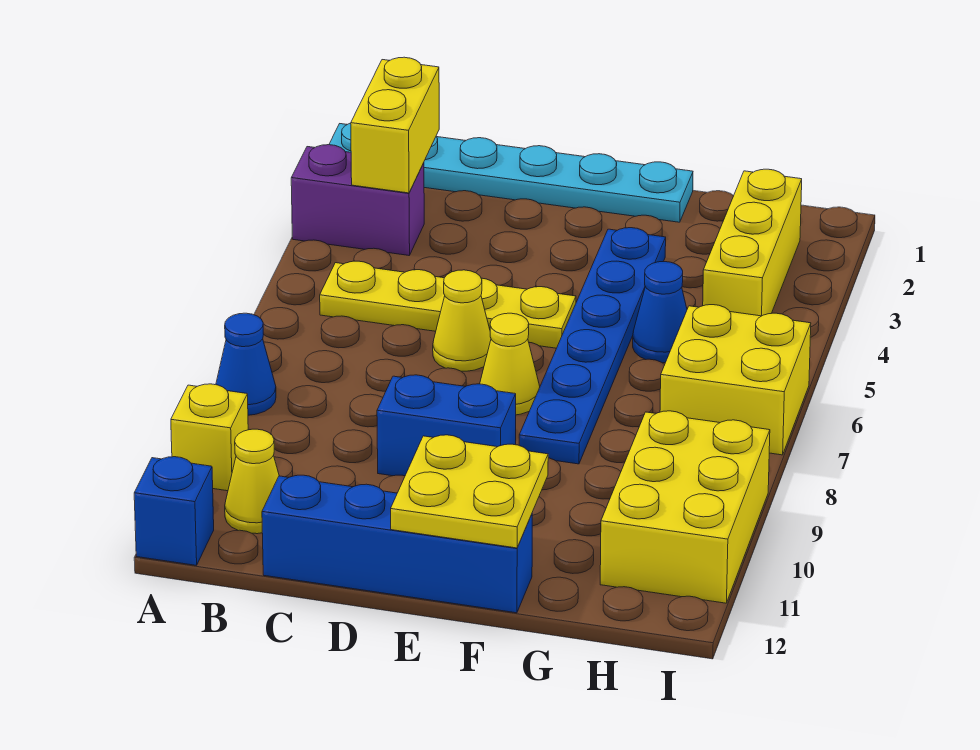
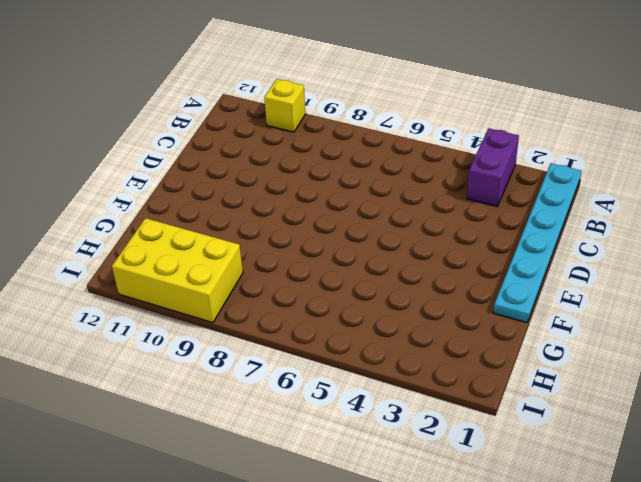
none -> blue 1x1 cone [216,313,276,415]
none -> blue 1x1 brick [134,457,214,565]
none -> yellow 1x4 plate [320,261,576,348]

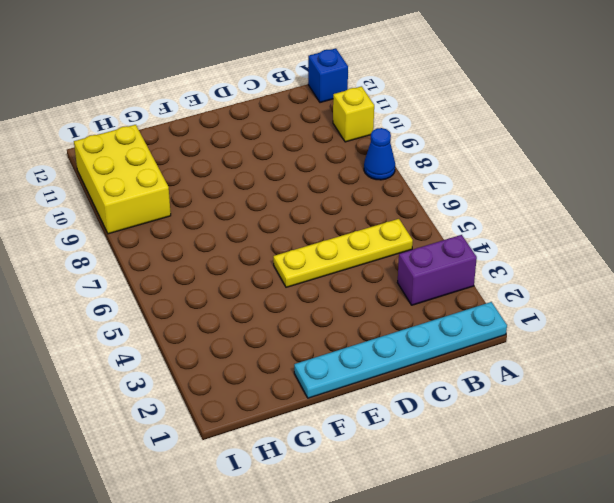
none -> yellow 1x1 cone [225,429,279,534]
none -> blue 1x4 brick [262,475,532,613]
none -> yellow 1x1 cone [433,270,491,371]

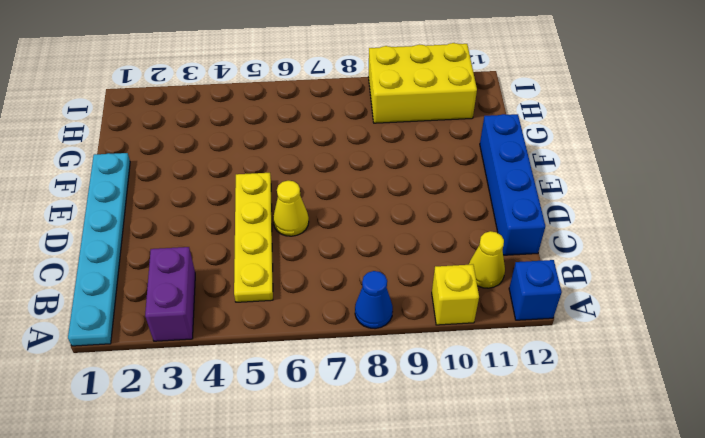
none -> blue 1x2 brick [377,375,516,476]
none -> yellow 1x1 cone [480,313,540,415]
none -> blue 1x6 plate [519,228,666,464]

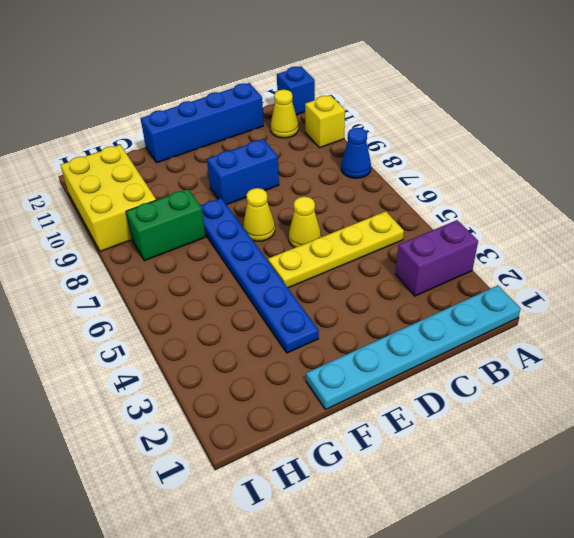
green 1x2 brick [126,189,206,261] -> none
none -> blue 1x1 cone [633,262,687,363]
none -> yellow 1x3 brick [703,169,802,316]
none -> yellow 2x2 brick [660,305,811,455]

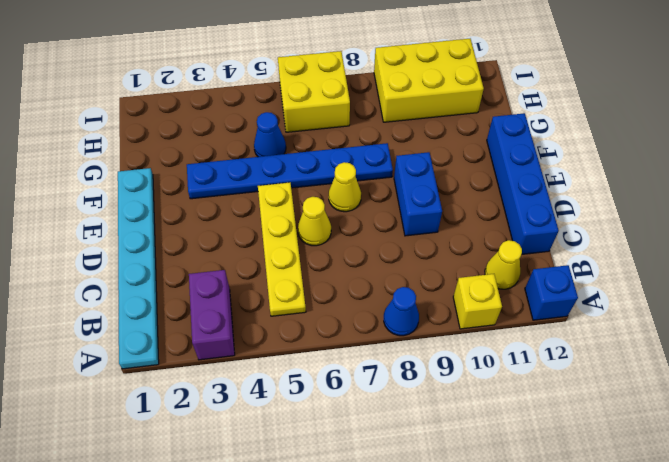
none -> yellow 1x3 brick [703,169,802,316]
none -> yellow 1x2 brick [351,57,439,193]
none -> yellow 2x2 plate [391,435,548,548]

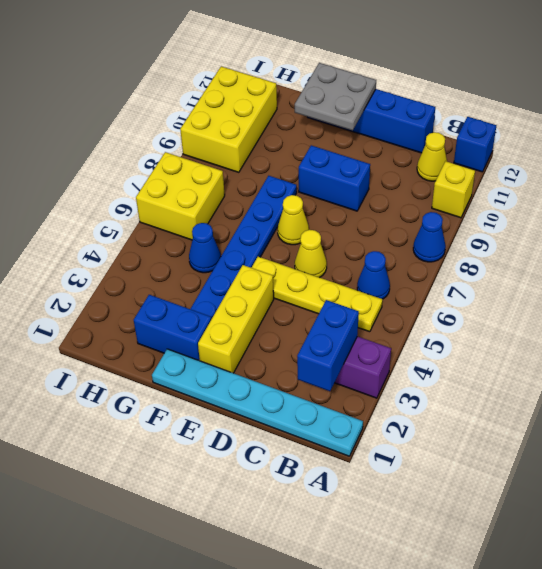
blue 1x2 brick [297,300,359,391] -> yellow 1x2 brick [351,57,439,193]
blue 1x1 cone [357,251,390,299] -> none
yellow 1x3 brick [198,265,274,373] -> yellow 1x3 brick moved to [703,169,802,316]
grey 2x2 plate [295,63,376,131] -> yellow 2x2 plate [391,435,548,548]
blue 1x2 brick [134,295,211,361] -> none

